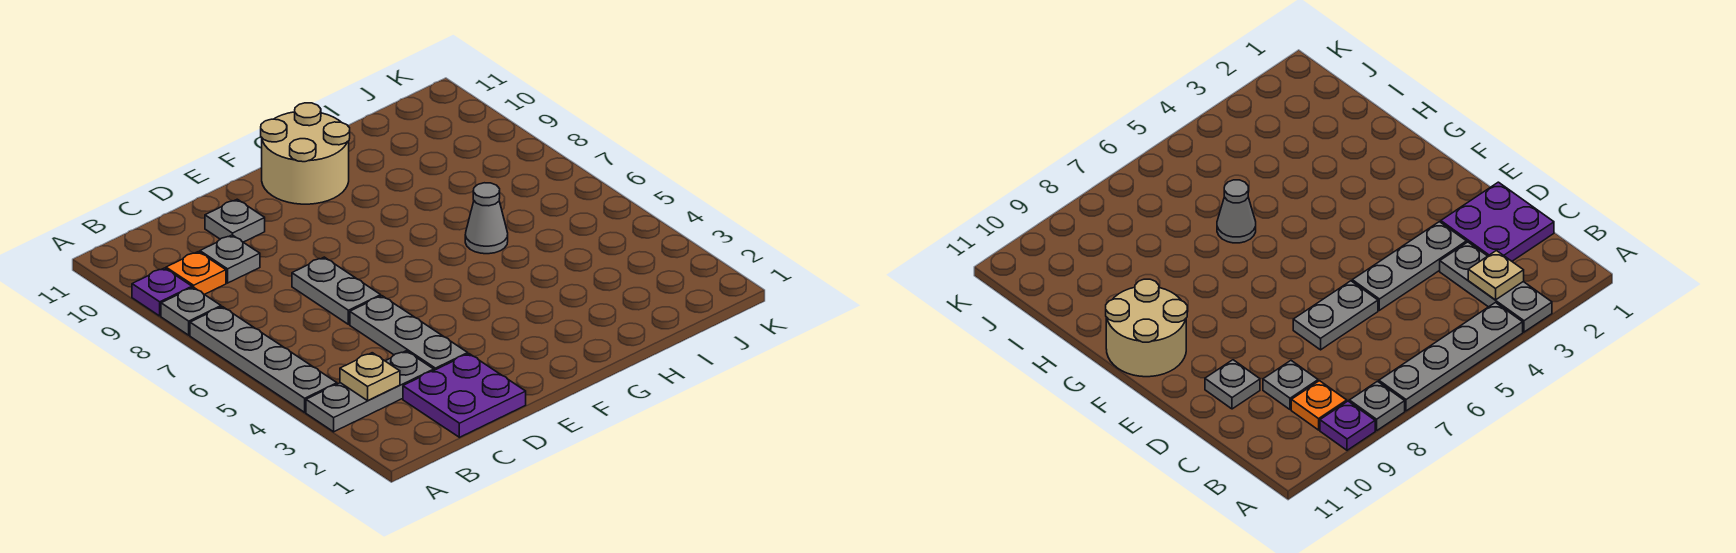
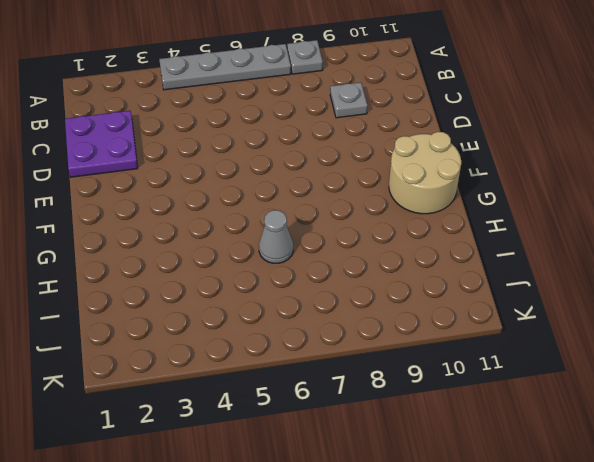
none -> grey 1x3 plate [306,351,434,432]
none -> purple 1x1 plate [132,268,192,316]
none -> orange 1x1 plate [166,252,226,294]

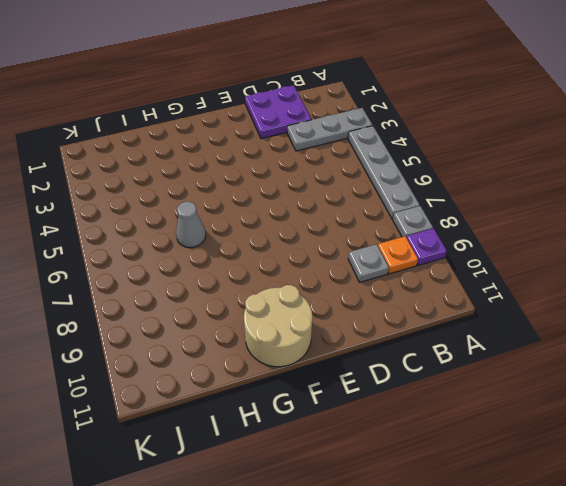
none -> grey 1x3 plate [350,296,468,370]
none -> grey 1x2 plate [292,257,381,324]
none -> grey 1x1 plate [205,199,265,242]

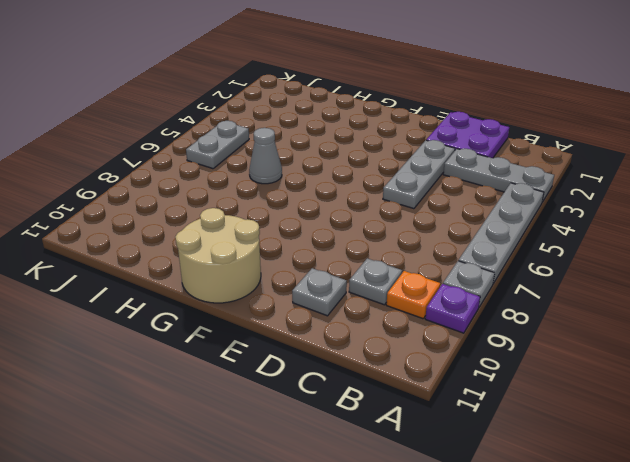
grey 1x2 plate [186,121,249,169] -> grey 1x2 plate moved to [292,257,381,324]
none -> tan 1x1 plate [340,353,400,401]

